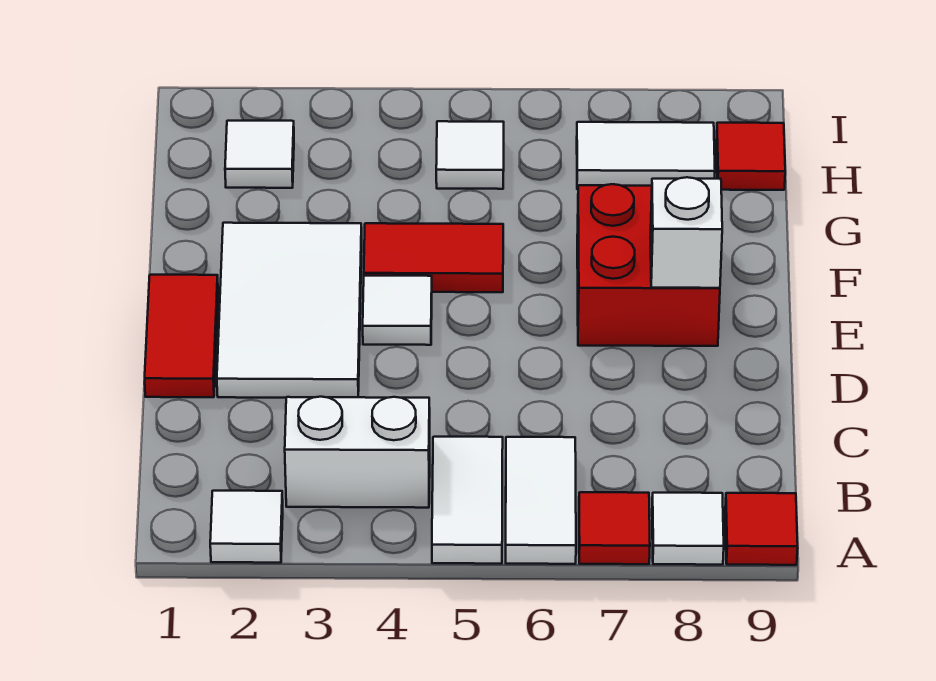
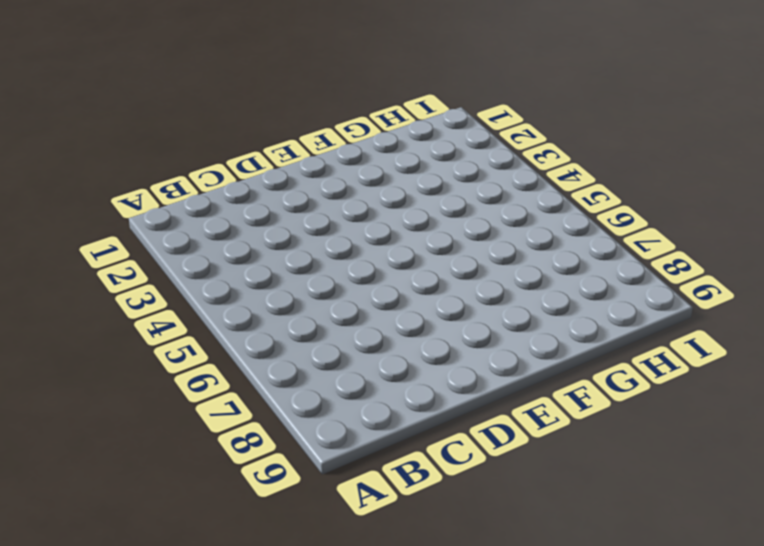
none -> white 1x1 tile [210,491,283,563]
none -> white 1x2 tile [432,437,503,564]
none -> white 1x2 tile [506,437,576,564]

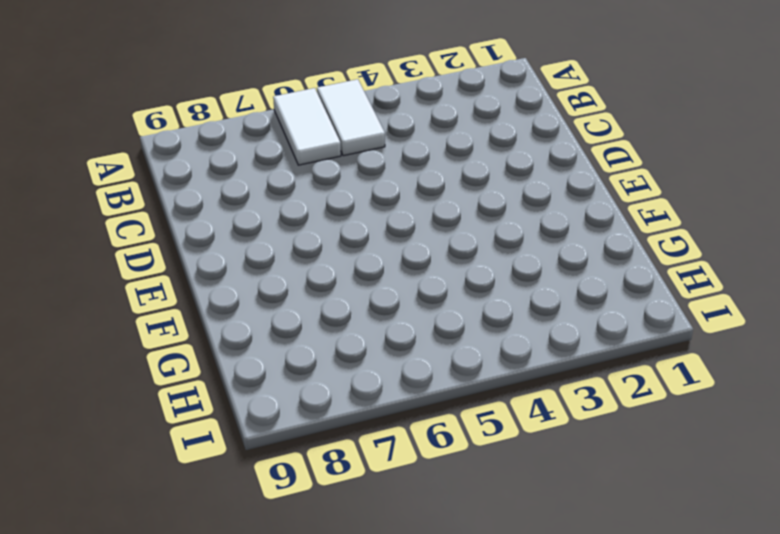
none -> white 1x1 tile [210,491,283,563]
none -> red 1x1 tile [579,492,650,564]
none -> white 1x1 tile [652,493,724,565]

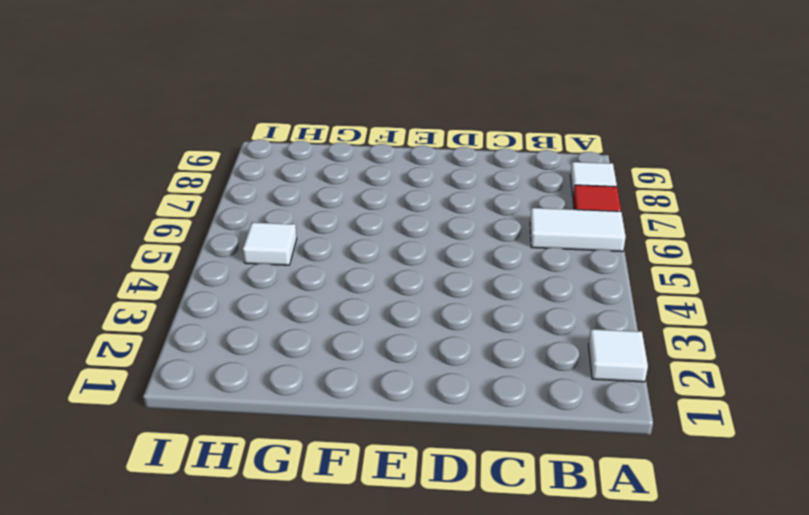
none -> white 1x2 tile [432,437,503,564]
none -> red 1x1 tile [725,493,798,565]
none -> white 1x2 brick [285,397,430,508]

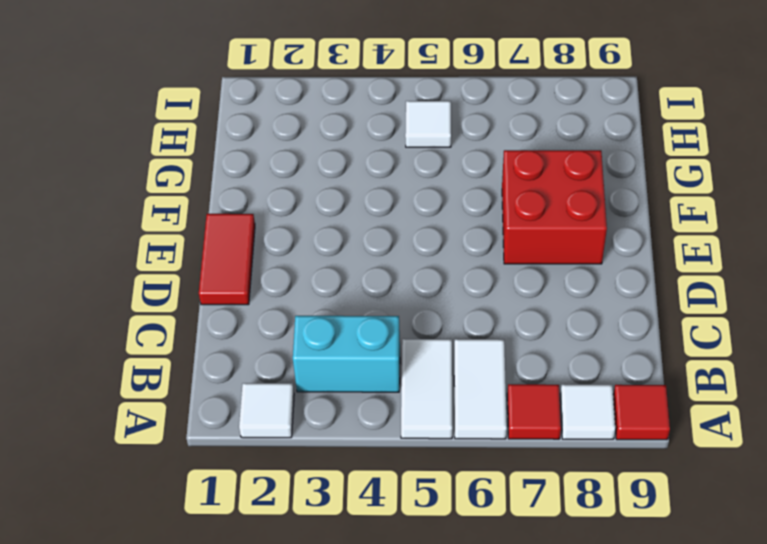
cyan 1x2 brick [293,316,400,392] -> white 1x2 brick [285,397,430,508]
none -> white 2x3 tile [217,223,362,398]
none -> white 1x1 tile [363,276,432,345]
none -> red 1x2 tile [364,223,503,292]

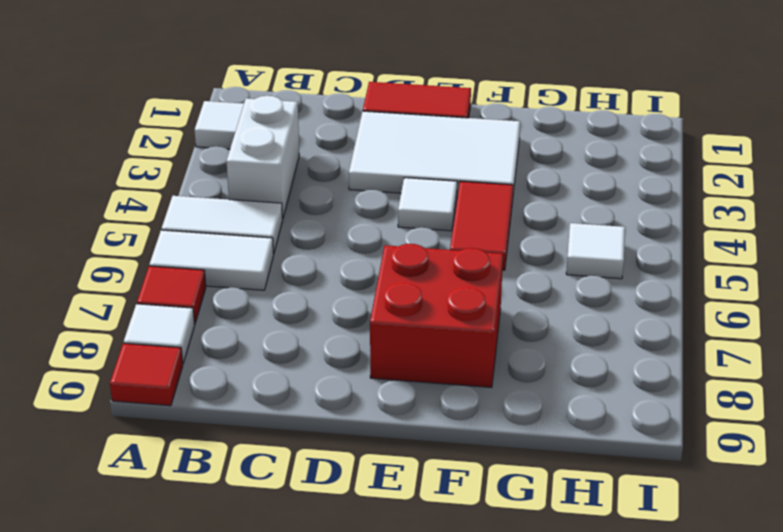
none -> white 1x1 tile [225,121,294,188]
none -> white 1x2 tile [577,122,715,189]
none -> red 1x1 tile [716,123,785,190]

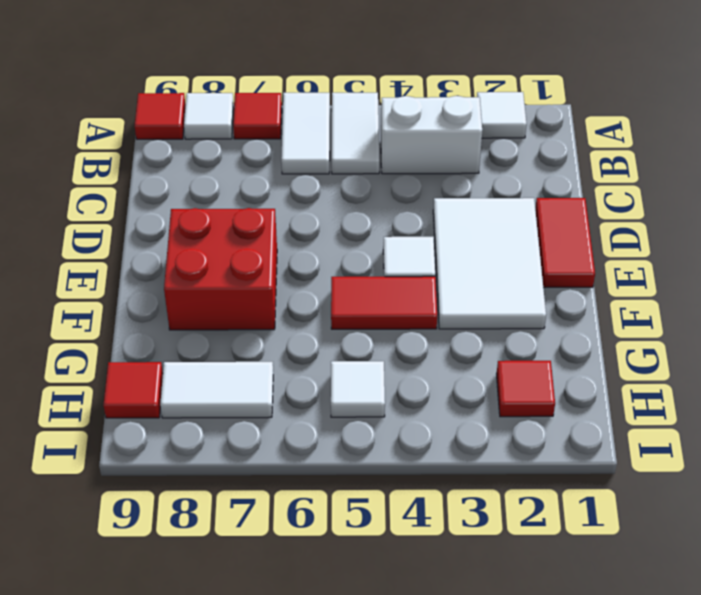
red 1x1 tile [497,361,555,417] -> white 1x1 tile [225,121,294,188]
none -> white 1x1 brick [650,177,722,288]

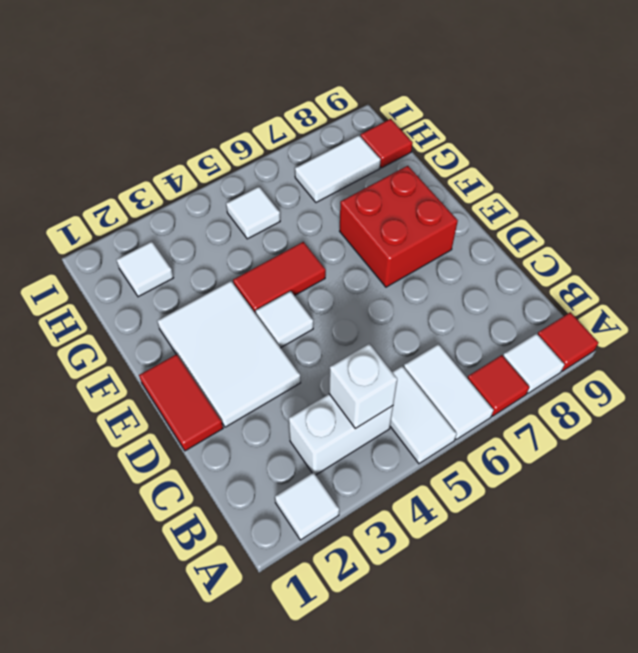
white 1x1 brick [329,344,397,429] -> white 1x1 brick moved to [650,177,722,288]

